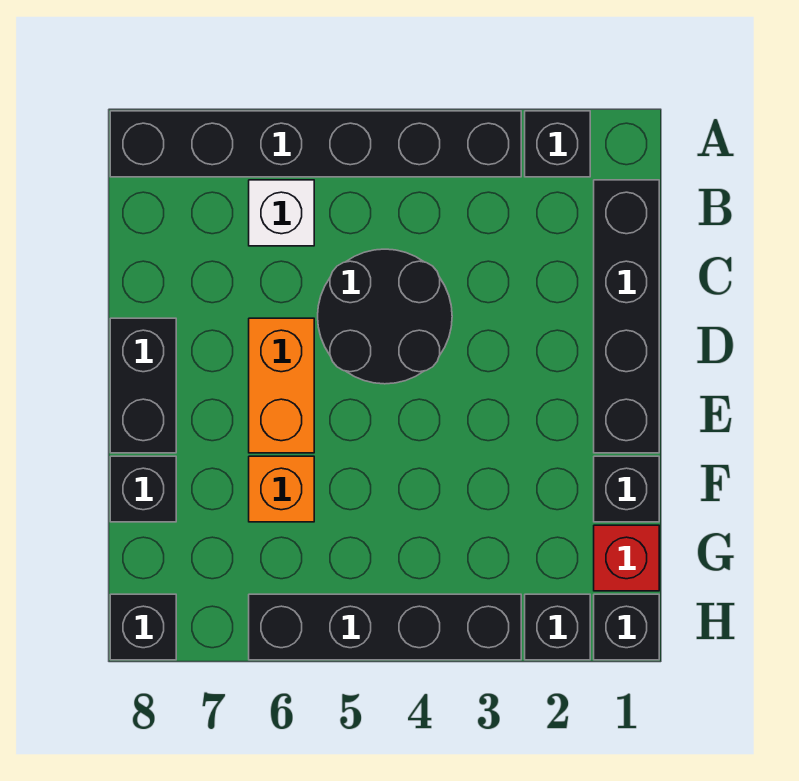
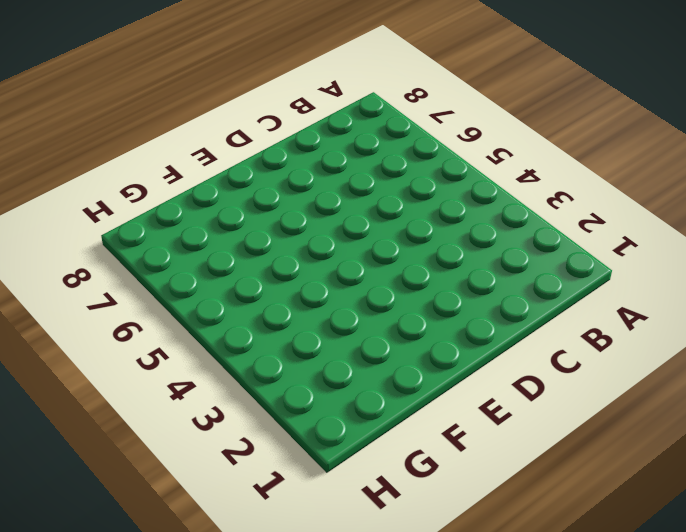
none -> black 1x1 brick [525,111,590,177]
none -> black 1x6 brick [110,111,521,177]
none -> black 1x4 brick [594,180,659,453]

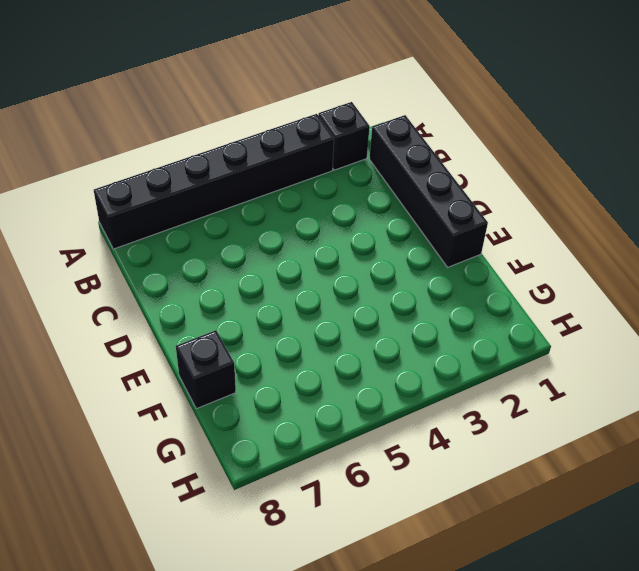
none -> white 1x1 brick [249,180,314,246]
none -> black 2x2 round brick [318,249,452,384]
none -> orange 1x2 brick [249,318,314,453]

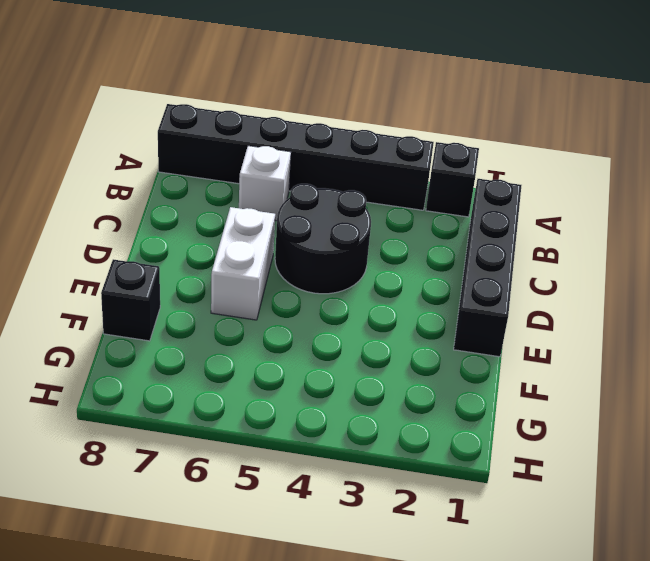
white 1x2 brick [211,207,275,320] -> orange 1x2 brick [249,318,314,453]
none -> black 1x2 brick [110,318,176,453]
none -> black 1x1 brick [594,456,659,522]
none -> orange 1x1 brick [249,456,314,522]

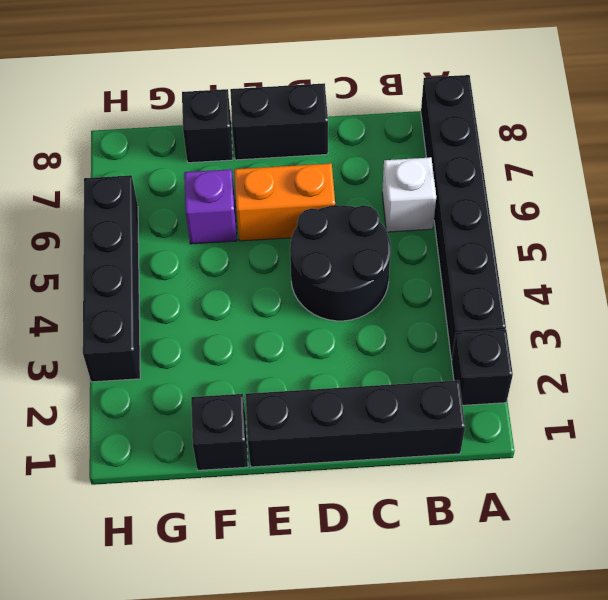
purple 1x1 brick [184,169,237,244] -> orange 1x1 brick [249,456,314,522]
none -> red 1x1 brick [594,525,659,591]
none -> black 1x1 brick [594,594,659,660]
none -> black 1x1 brick [525,594,590,660]

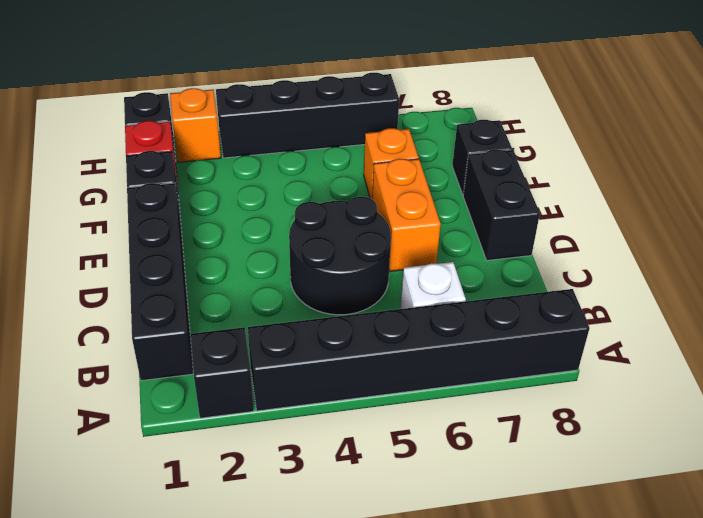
orange 1x1 brick [170,88,221,162] -> black 1x1 brick [525,594,590,660]
none -> black 1x1 brick [110,594,176,660]

